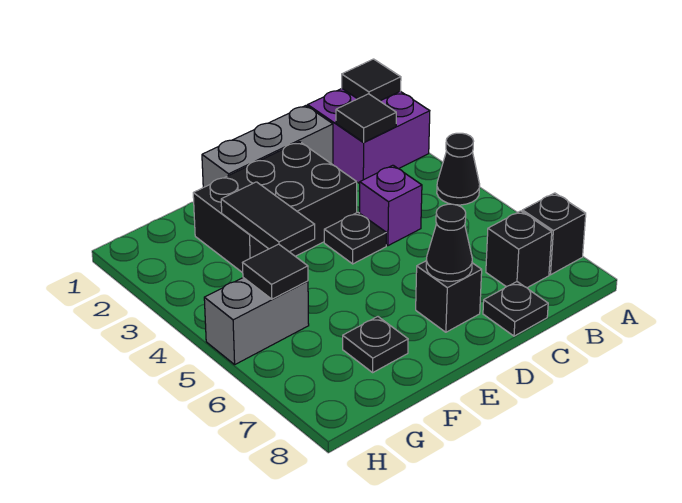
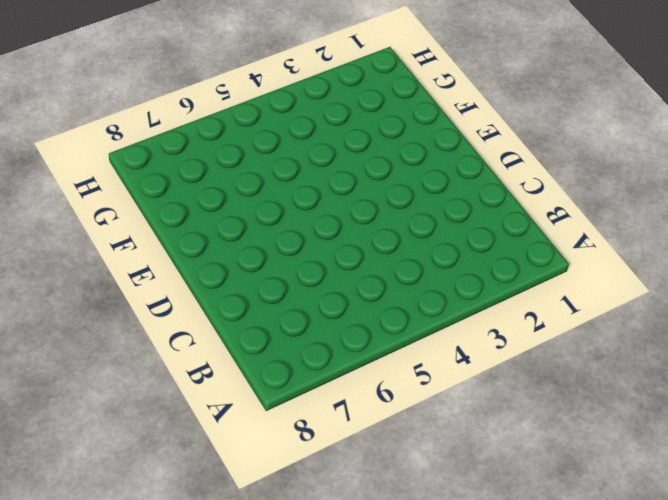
none -> purple 2x2 brick [308,89,430,184]
none -> black 1x1 cone [437,133,480,205]
none -> black 1x1 brick [522,193,586,275]

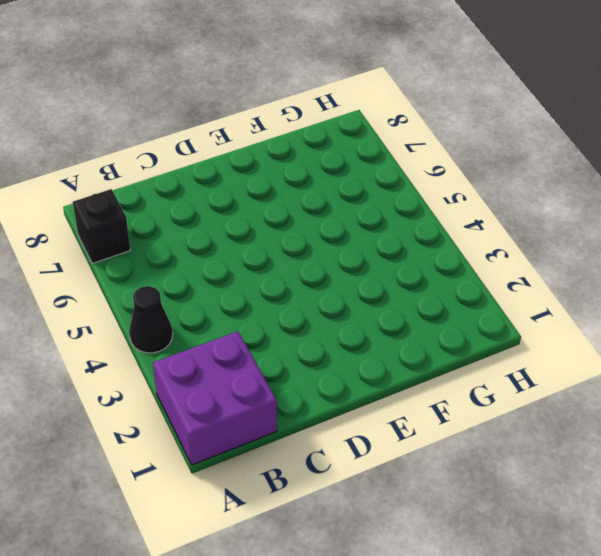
none -> black 1x1 brick [486,211,552,288]
none -> grey 1x3 brick [202,106,333,187]
none -> purple 1x1 brick [360,165,422,246]

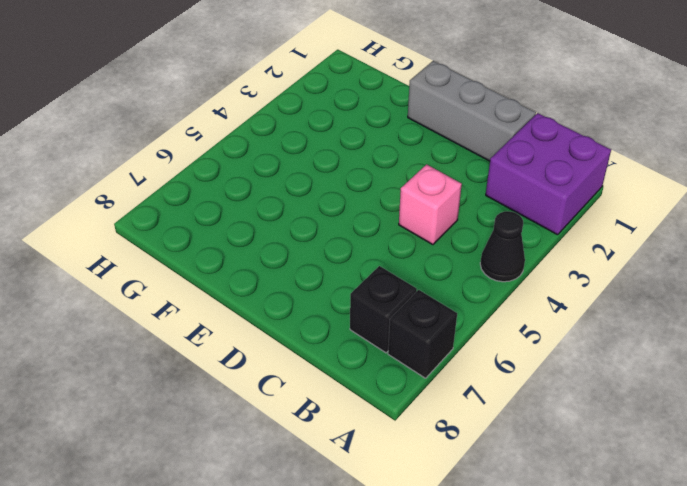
pink 1x1 brick [399,164,462,245] -> purple 1x1 brick [360,165,422,246]
none -> black 1x1 plate [483,282,548,336]
none -> black 2x3 brick [193,142,357,273]
none -> black 1x1 plate [324,212,386,264]

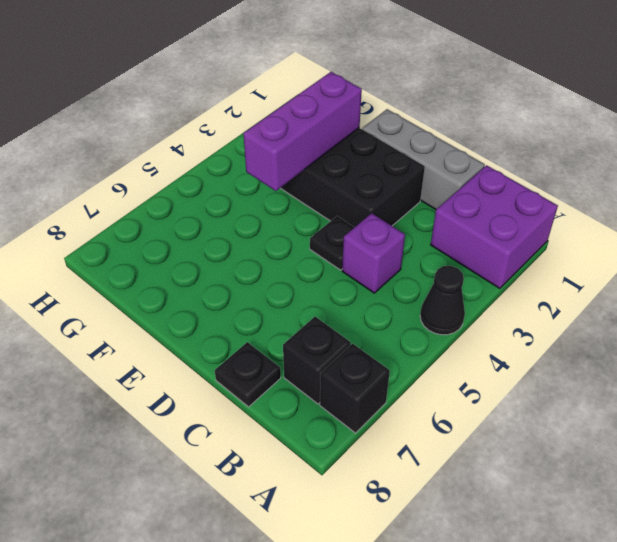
purple 1x3 brick [243,72,362,191] -> black 1x2 tile [221,182,315,252]
none -> black 1x1 brick [416,261,482,332]
none -> black 1x1 plate [343,317,408,372]
none -> grey 1x2 brick [204,278,309,364]

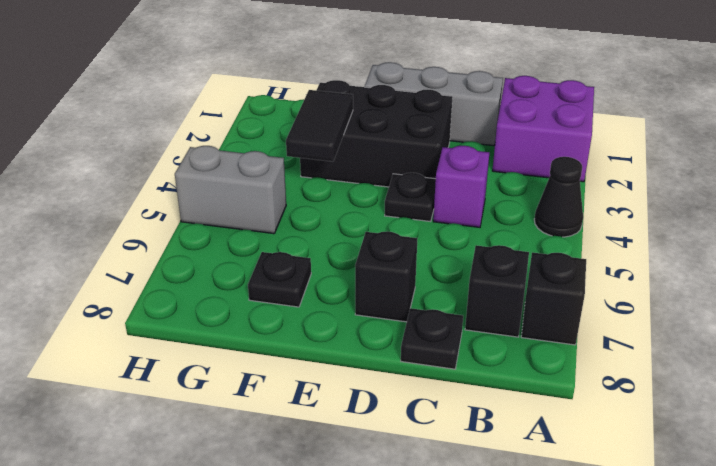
none -> black 1x1 tile [342,59,401,101]
none -> black 1x1 tile [336,94,396,142]
none -> black 1x1 cone [426,204,472,281]

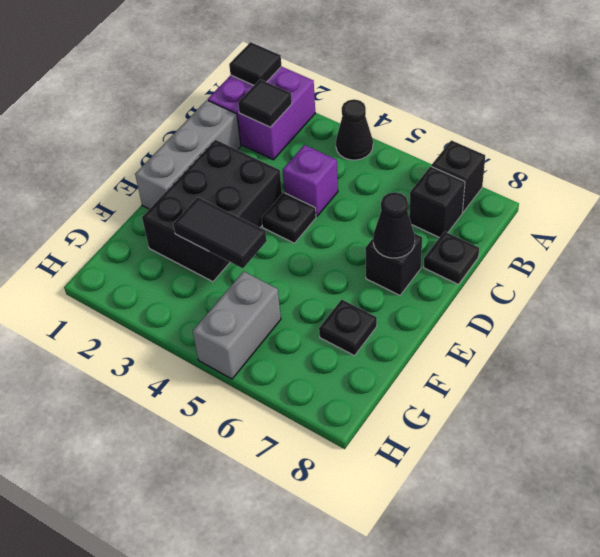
none -> black 1x1 tile [243,244,308,299]

